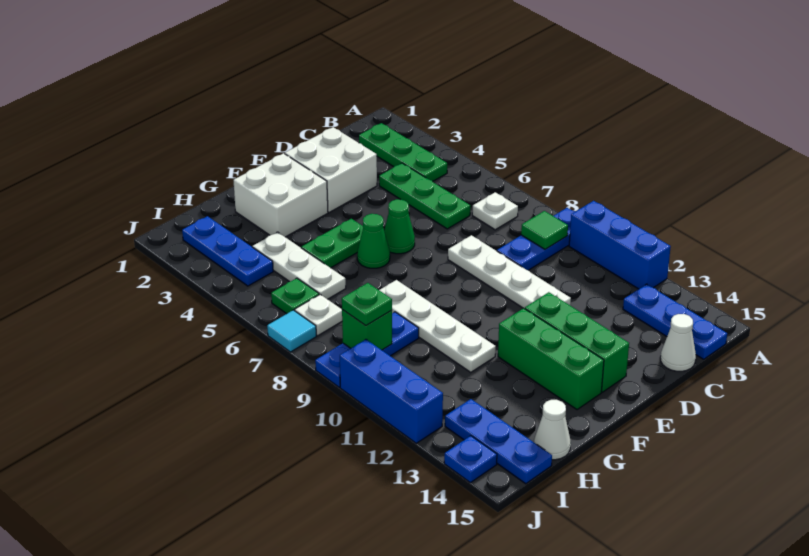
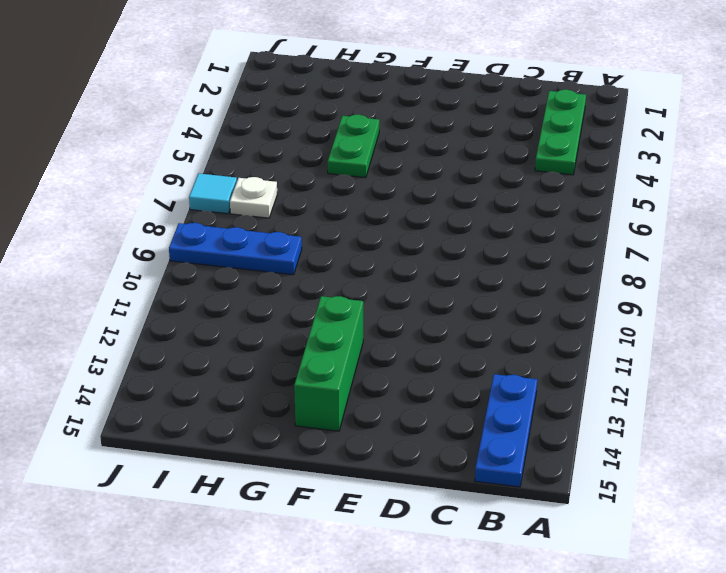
green 1x2 plate [328,115,379,178] -> green 1x2 plate turned to [301,219,363,268]
none -> blue 1x3 plate [497,208,575,270]
none -> blue 1x3 brick [569,201,671,289]
none -> white 1x1 plate [472,192,518,230]

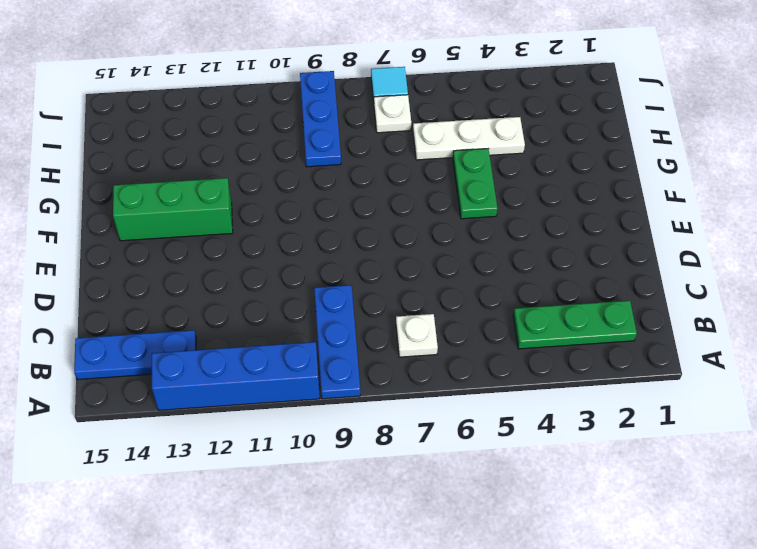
blue 1x4 brick [152,342,320,410] -> blue 1x3 brick [569,201,671,289]
none -> green 1x3 plate [379,163,470,229]
none -> white 1x1 cone [660,314,696,371]
none -> white 2x2 brick [285,127,377,212]

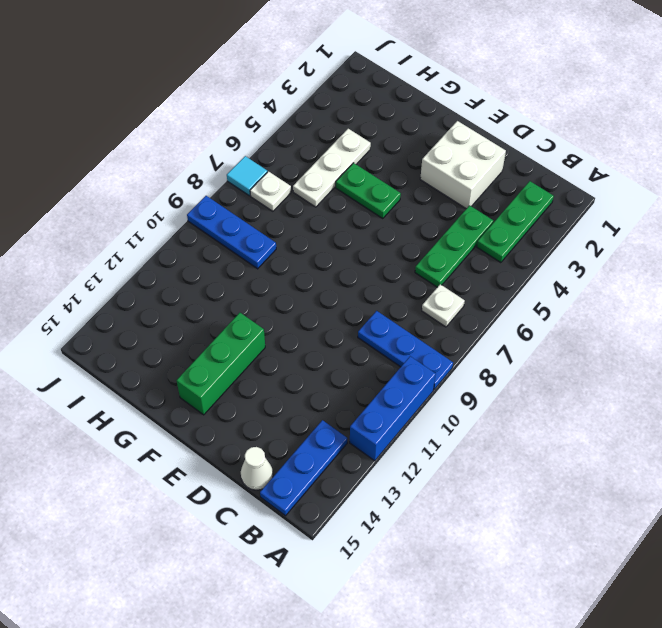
none -> white 1x4 plate [448,235,571,309]
none -> green 1x1 cone [384,199,415,254]
none -> green 1x3 brick [525,292,629,392]

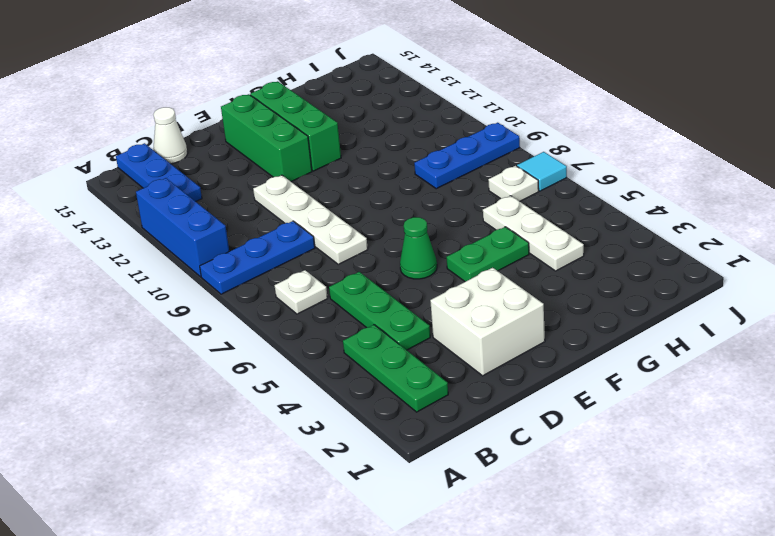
none -> white 2x2 brick [234,153,328,237]
none -> green 1x1 cone [357,214,390,268]
none -> white 1x4 plate [379,280,496,372]

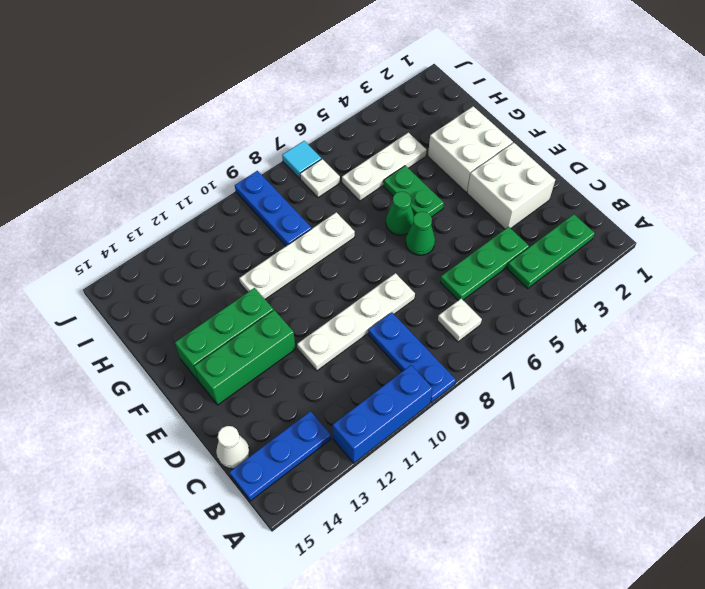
none -> white 1x1 cone [534,400,571,460]
none -> blue 1x3 plate [182,216,273,286]
none -> green 1x1 plate [271,278,319,314]

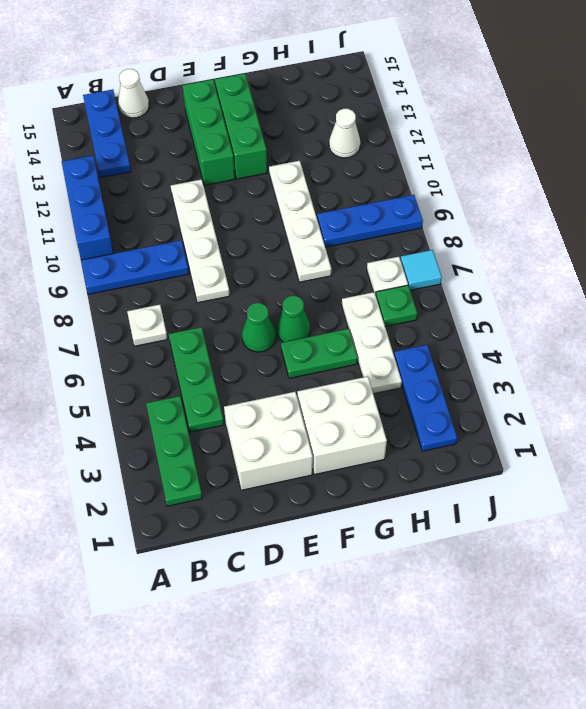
white 1x1 cone [329,109,360,158] -> white 1x1 cone moved to [534,400,571,460]
none -> blue 1x3 plate [445,399,552,484]
none -> blue 1x3 brick [340,339,443,443]
none -> blue 1x1 plate [444,436,497,483]

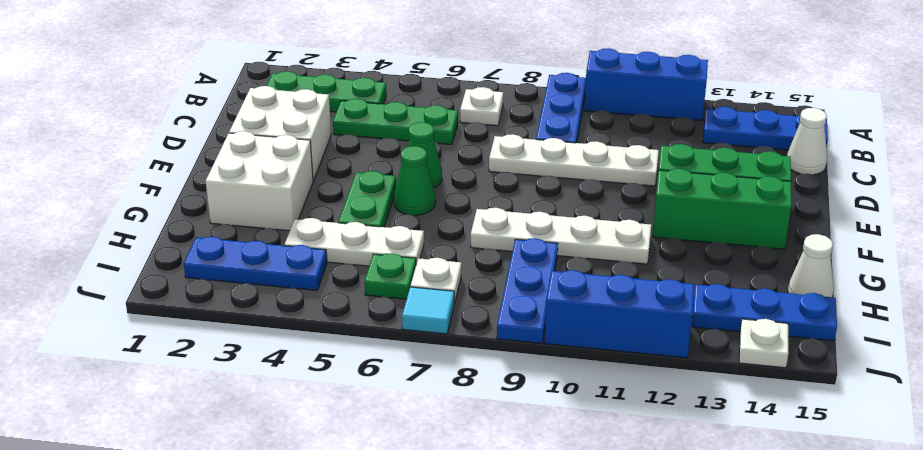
white 1x1 plate [739,319,789,368] -> blue 1x1 plate [444,436,497,483]
none -> green 1x1 tile [521,211,568,249]
none -> green 1x1 brick [342,310,392,350]
none -> green 1x1 plate [342,283,392,326]

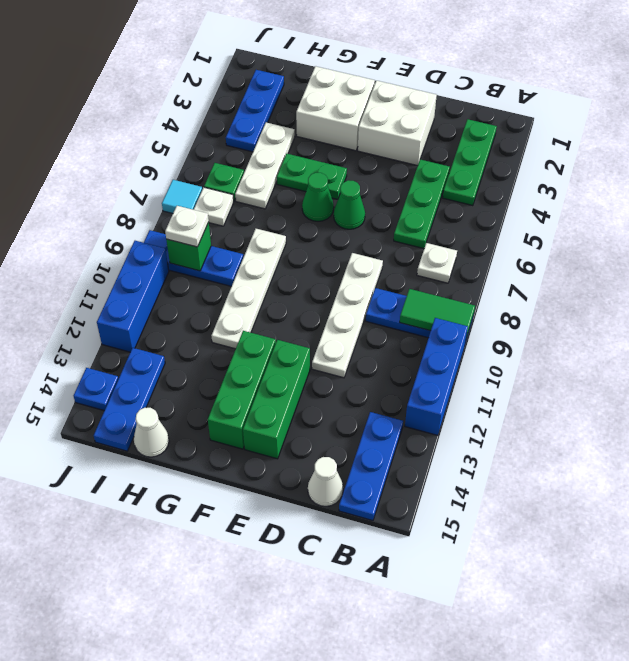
green 1x2 tile [400,289,475,337] -> green 1x1 tile [521,211,568,249]
white 1x1 plate [165,206,209,247] -> green 1x1 plate [342,283,392,326]

